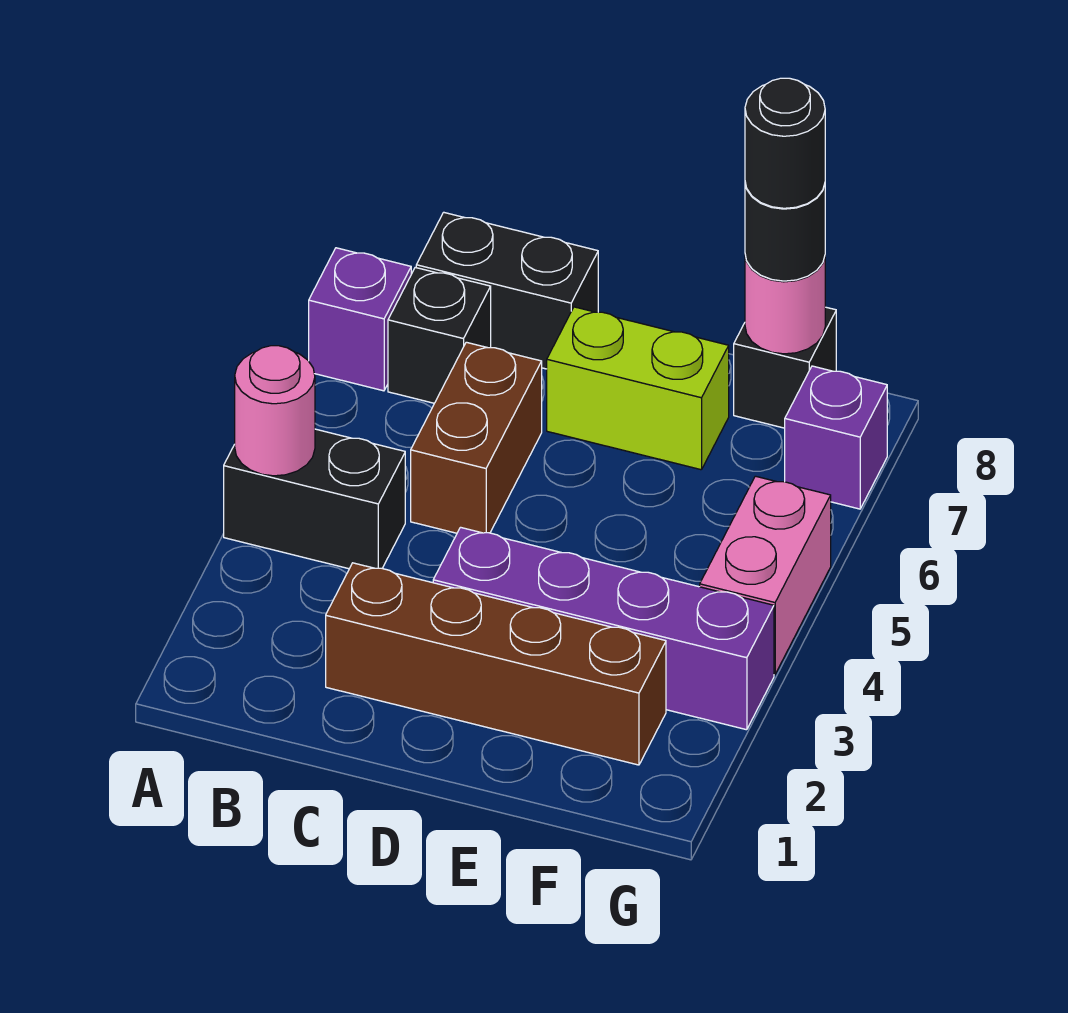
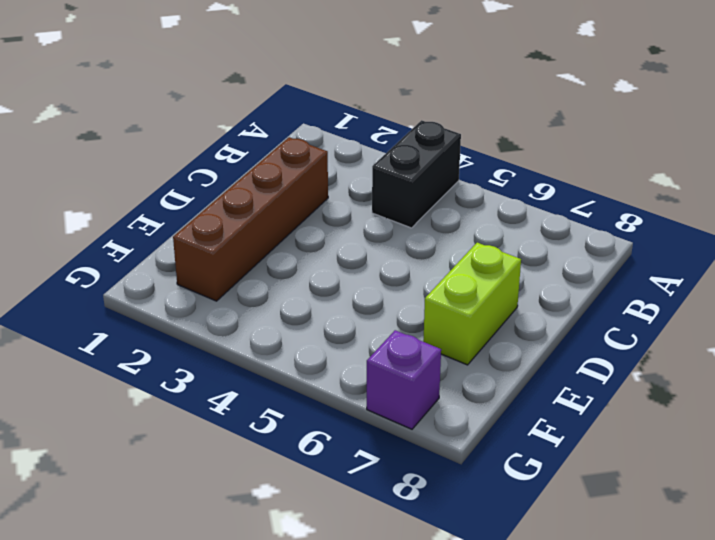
none -> purple 1x1 brick [309,248,411,391]
none -> black 1x1 brick [388,268,491,403]
none -> black 1x2 brick [416,212,598,369]

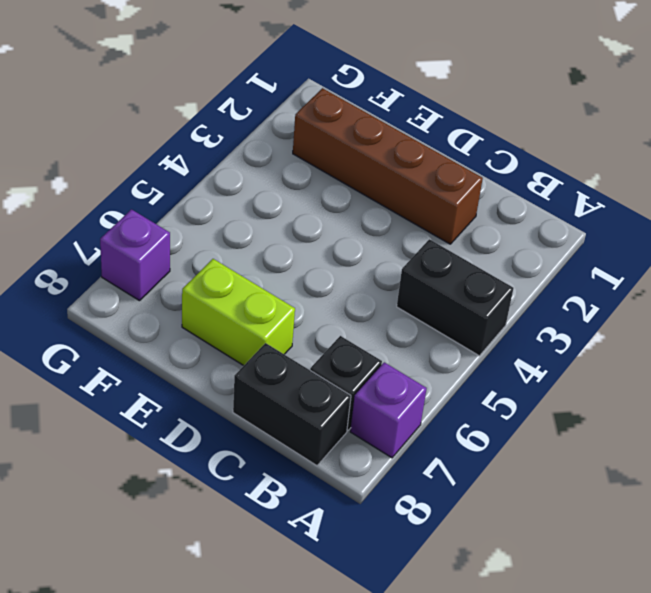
none -> brown 1x2 brick [411,342,542,533]
none -> purple 1x4 brick [433,527,774,730]
none -> black 1x1 brick [734,307,836,428]

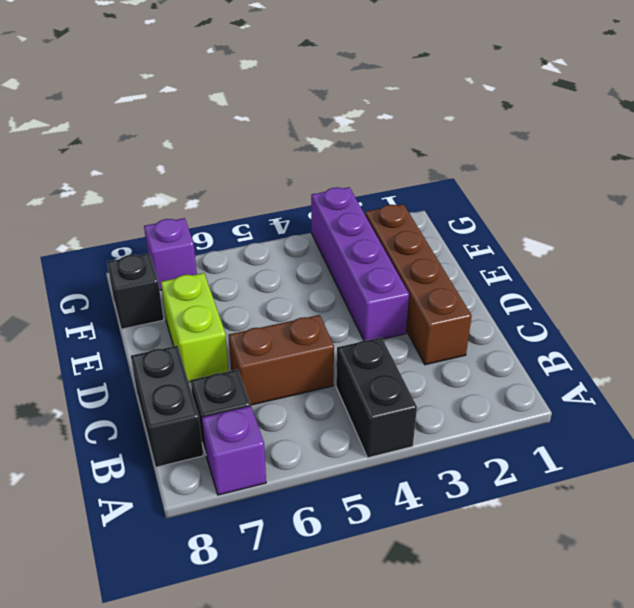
none -> pink 1x2 brick [700,476,831,674]
none -> pink 1x1 round brick [235,346,315,476]
none -> pink 1x1 round brick [745,255,825,354]

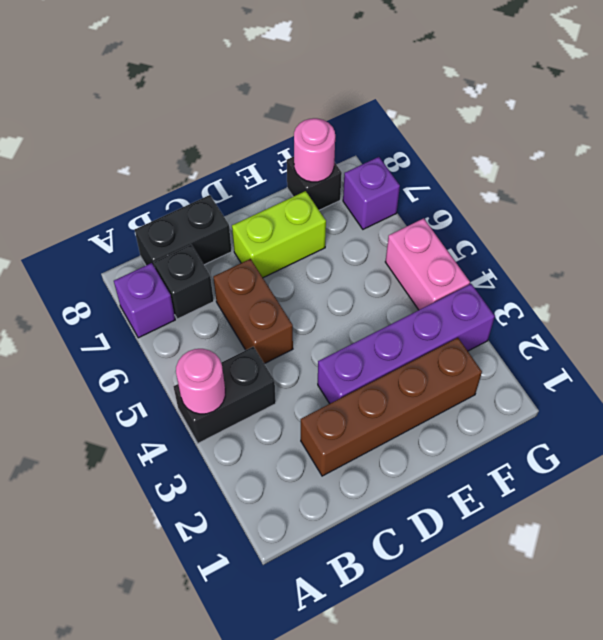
none -> black 1x1 round brick [745,183,825,281]
none -> black 1x1 round brick [745,78,825,208]

